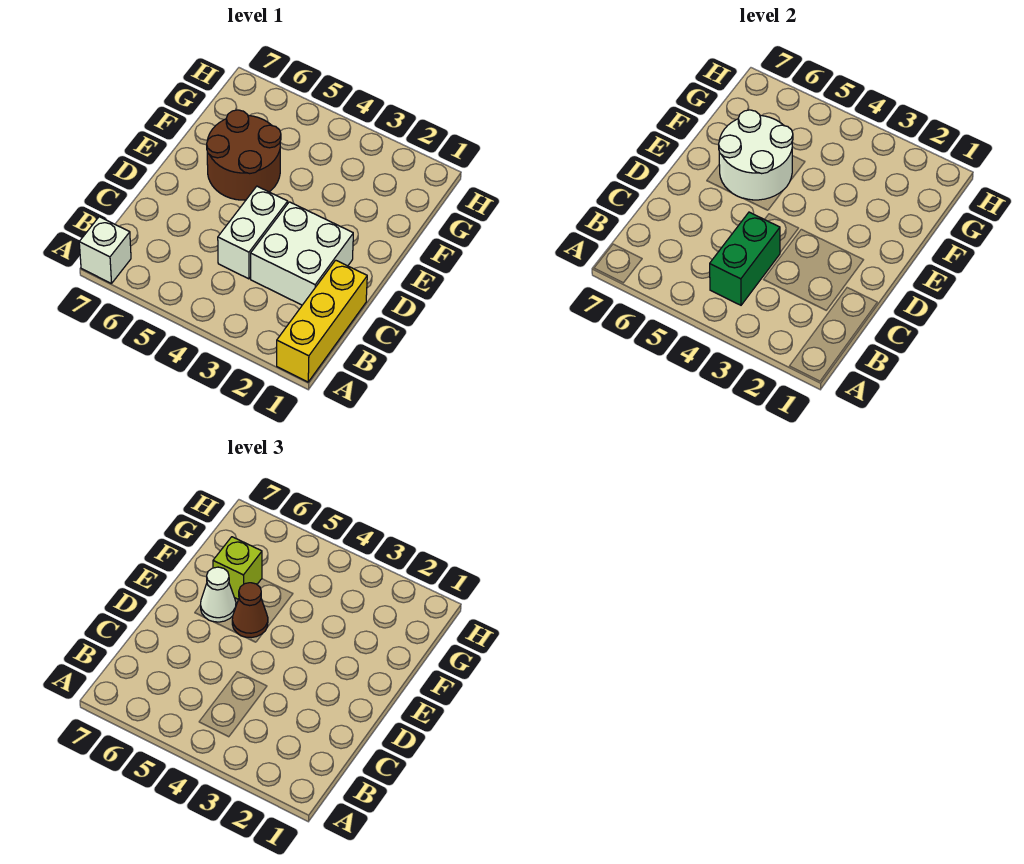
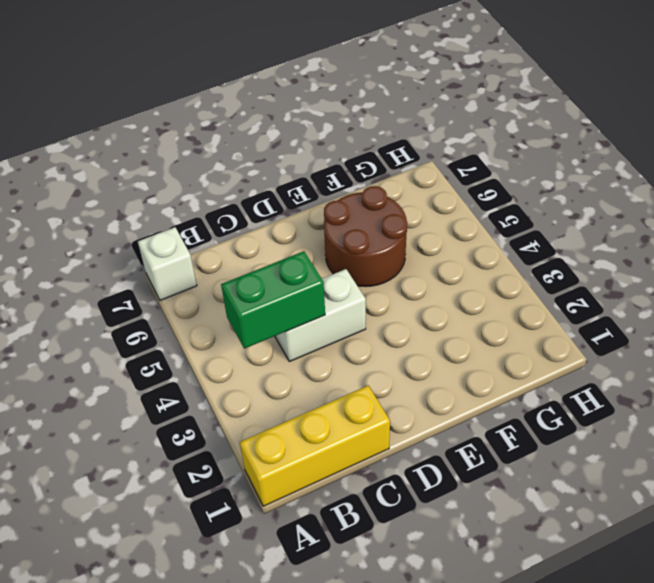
none -> white 2x2 brick [251,202,353,305]
none -> white 2x2 round brick [719,110,793,200]

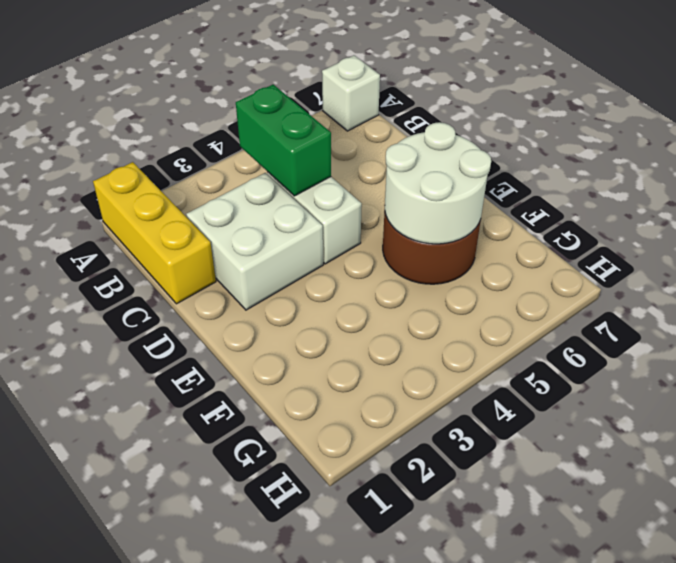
none -> brown 1x1 cone [232,583,268,638]
none -> white 1x1 cone [200,567,236,622]

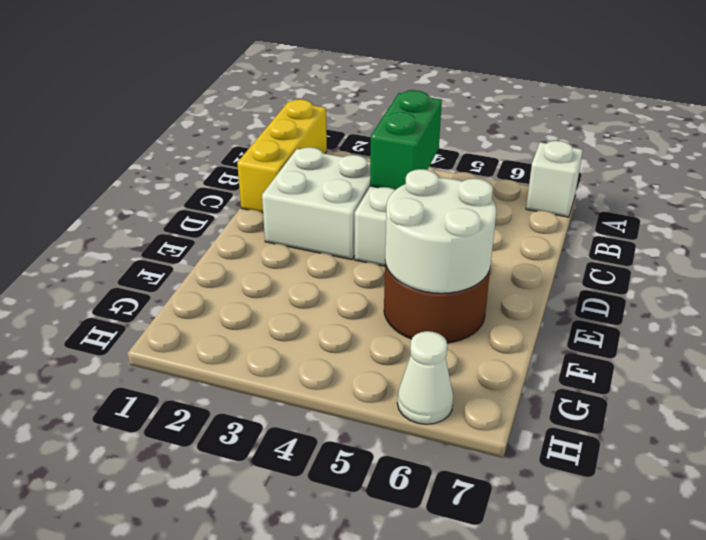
white 1x1 cone [397,331,453,424] -> white 1x1 cone moved to [200,567,236,622]
none -> brown 1x1 cone [232,583,268,638]
none -> lime 1x1 brick [213,537,262,599]

